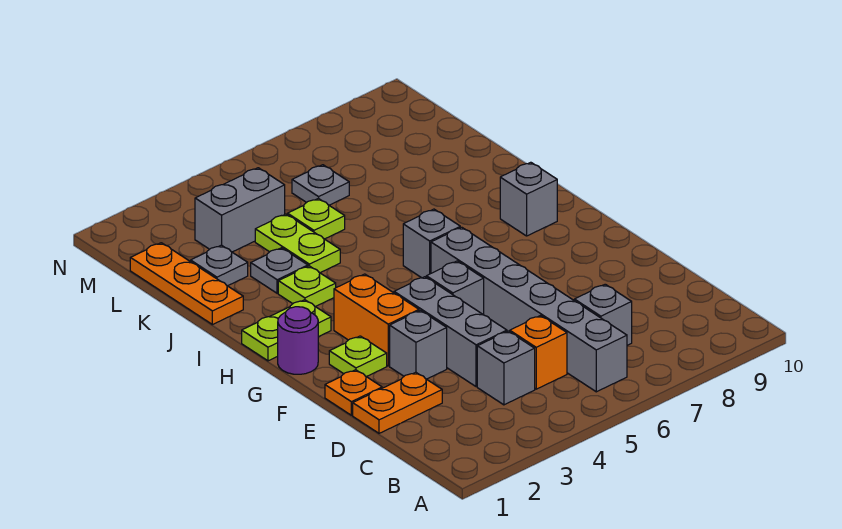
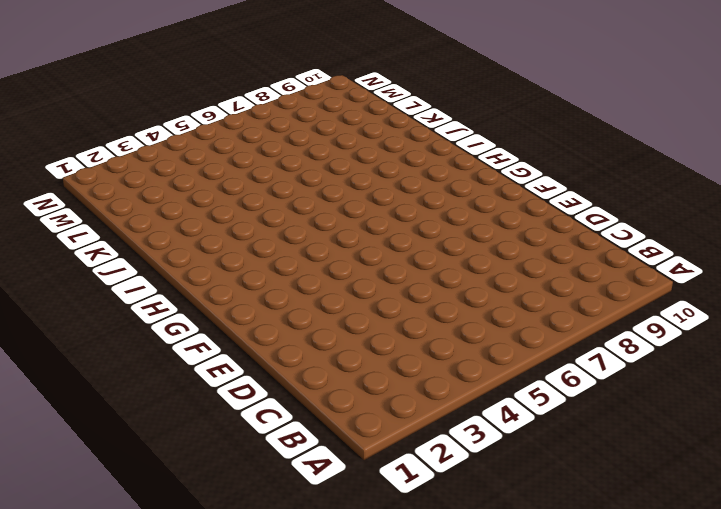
none -> grey 1x6 brick [431,227,627,392]
none -> grey 1x1 brick [477,331,535,405]
none -> orange 1x1 brick [510,316,567,389]

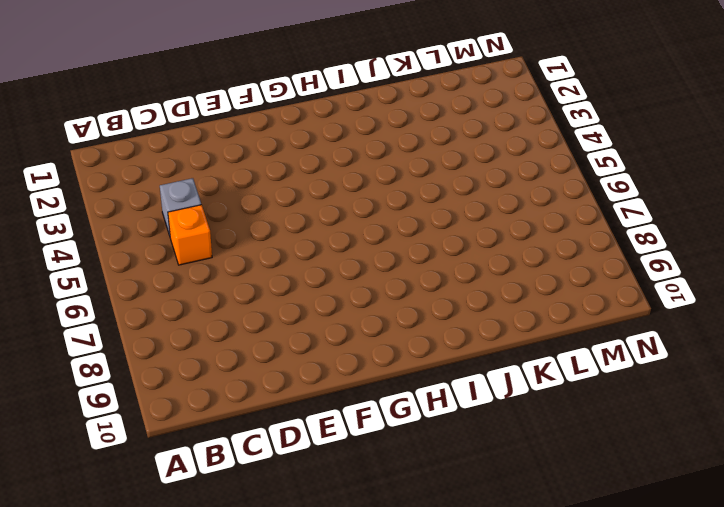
none -> grey 1x6 brick [431,227,627,392]
none -> grey 1x1 brick [574,284,632,345]
none -> orange 1x2 plate [353,372,442,433]

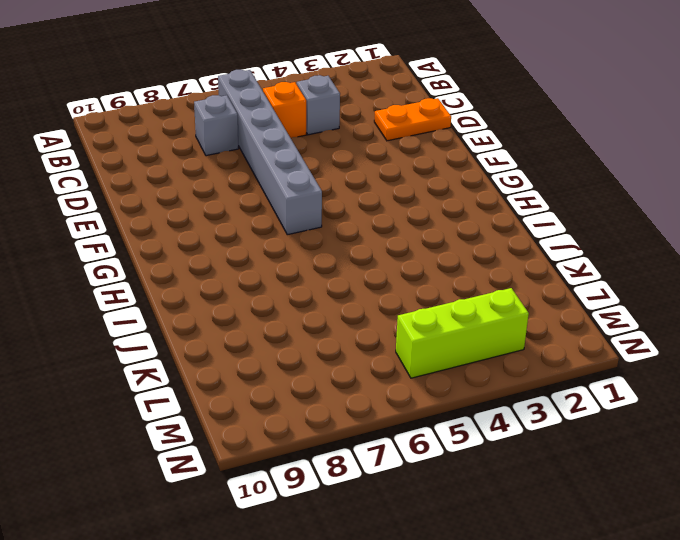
lime 1x3 brick [396,288,529,378] -> none
none -> grey 1x3 brick [394,277,507,387]
none -> orange 1x1 plate [325,370,382,415]
none -> grey 1x1 brick [390,310,447,379]

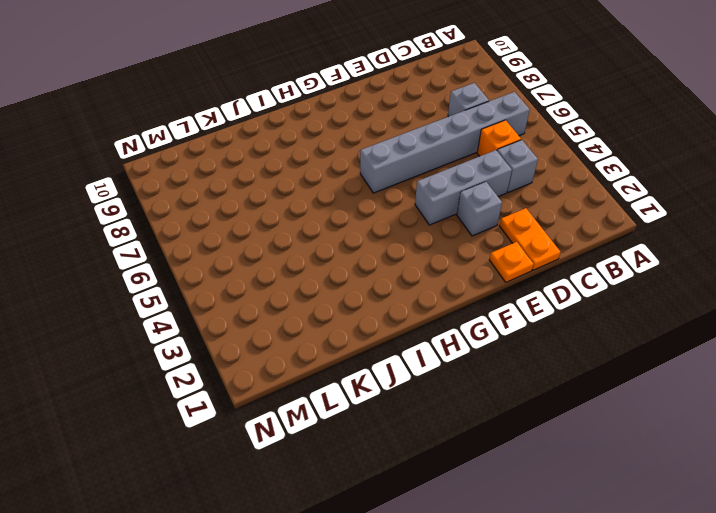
none -> lime 1x1 plate [329,336,387,377]
none -> orange 1x2 brick [334,274,419,366]
none -> grey 1x1 brick [426,261,484,315]

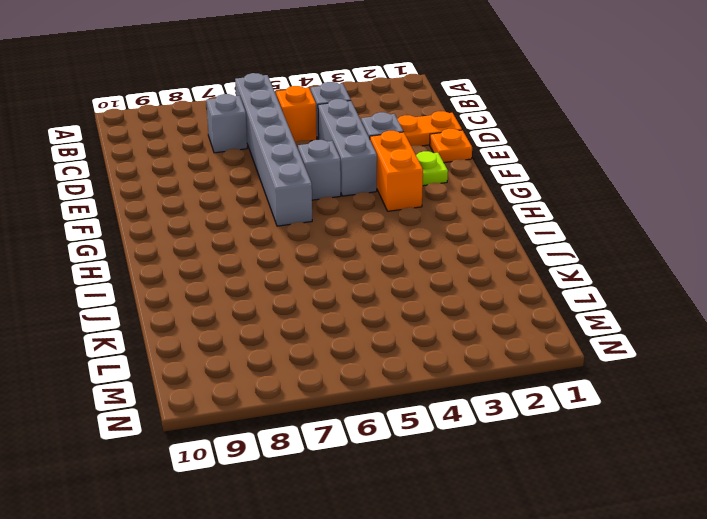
none -> purple 1x1 round brick [278,307,318,374]
none -> lime 1x2 plate [242,300,331,361]
none -> grey 1x1 brick [403,209,460,278]

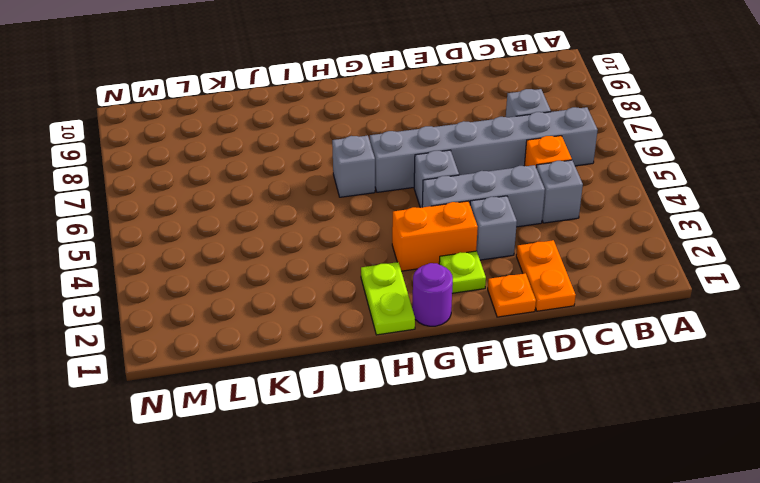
none -> grey 1x1 brick [500,162,557,236]
none -> lime 1x1 plate [278,266,336,307]
none -> orange 1x3 plate [130,243,243,325]

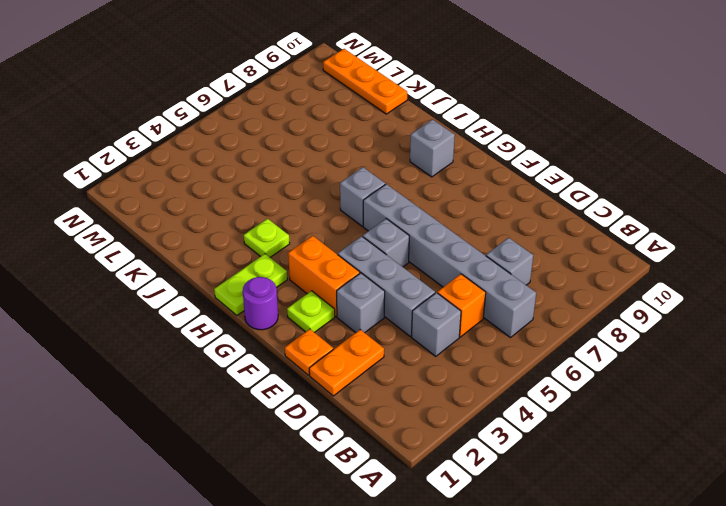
orange 1x3 plate [323,49,407,114] -> orange 1x3 plate moved to [130,243,243,325]
none -> grey 1x1 plate [251,248,308,293]
none -> lime 1x2 plate [255,214,340,273]
none -> grey 1x1 plate [191,245,248,286]

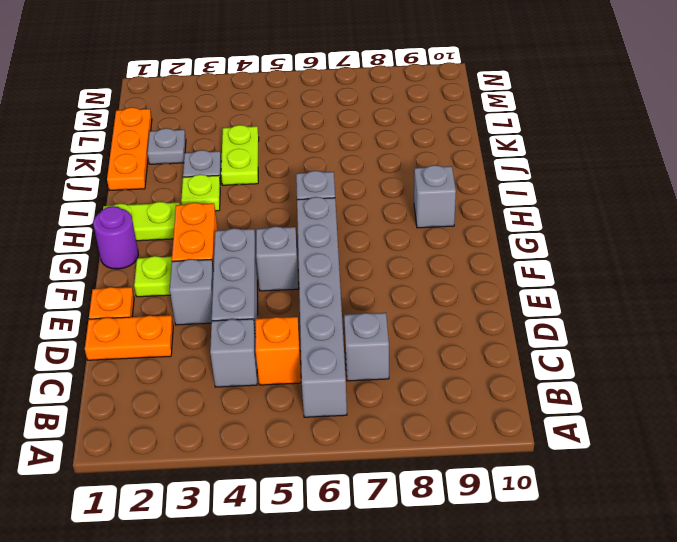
none -> lime 1x1 plate [288,198,345,239]
none -> grey 1x2 brick [195,168,285,252]
none -> grey 1x1 plate [292,165,349,205]

